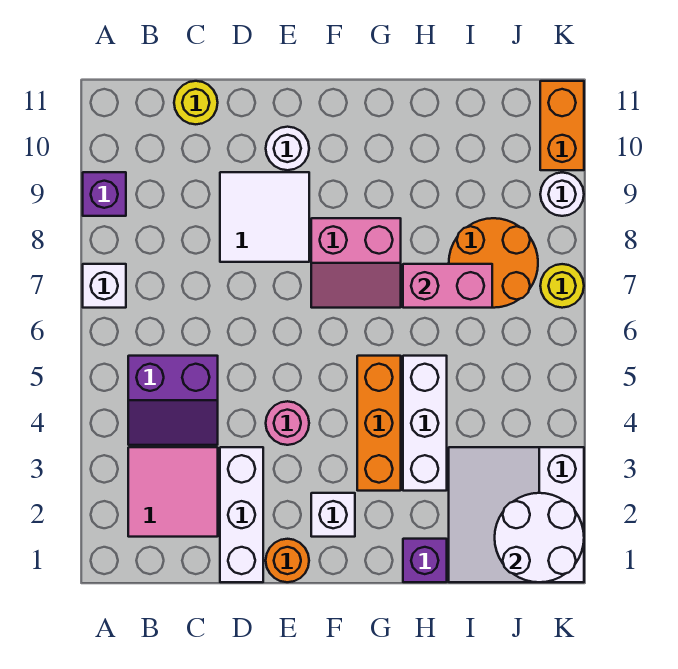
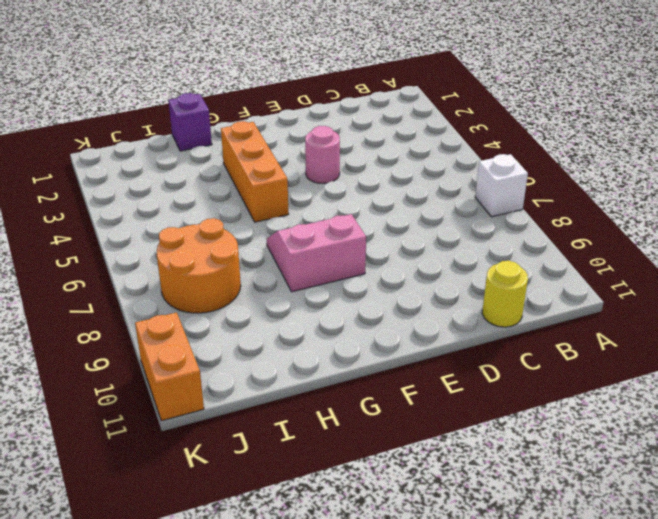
none -> purple 1x1 brick [83,172,126,216]
none -> pink 2x2 tile [128,447,218,537]
none -> purple 2x2 slope [128,356,218,445]

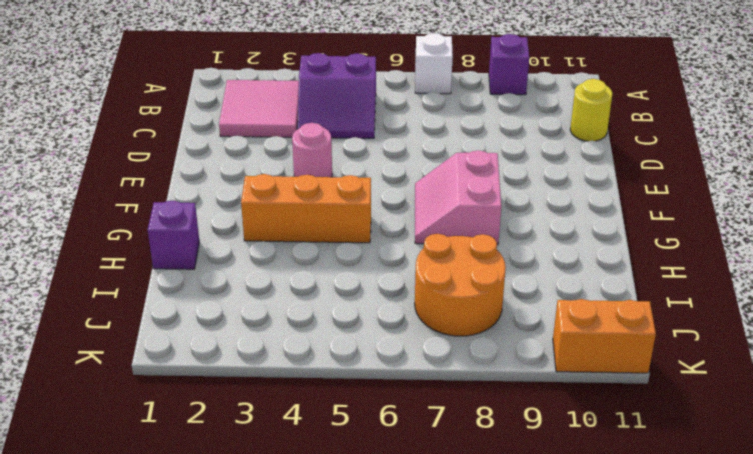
purple 2x2 slope [298,53,376,138] -> purple 2x2 slope turned to [128,356,218,445]
none -> white 1x3 brick [220,447,263,582]
none -> white 2x2 tile [220,172,309,262]
none -> orange 1x1 round brick [266,539,309,582]

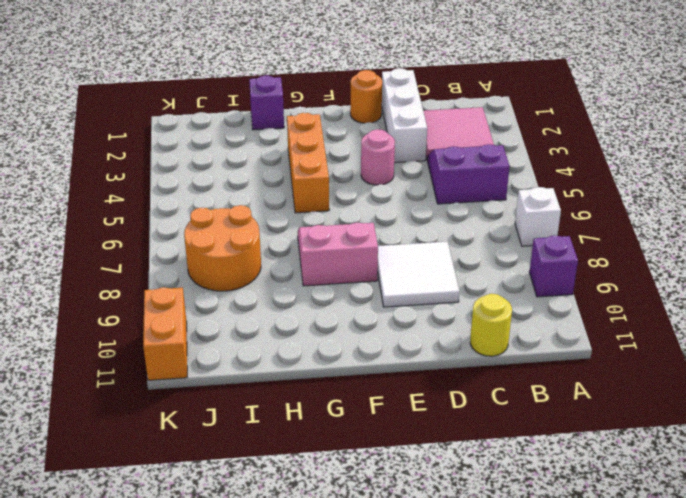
none -> white 1x1 round brick [266,127,309,170]
none -> white 1x1 brick [311,493,355,537]
none -> white 1x3 brick [403,356,447,491]

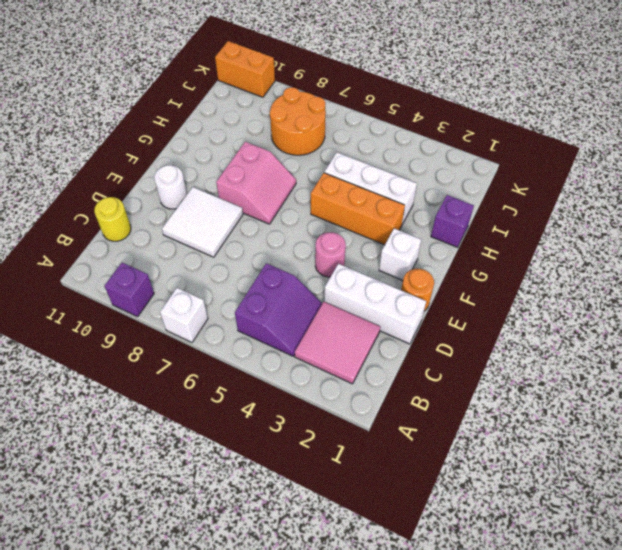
none -> white 3x3 slope [449,447,584,582]
none -> yellow 1x1 round brick [540,264,584,308]
none -> white 1x1 round brick [540,173,584,216]

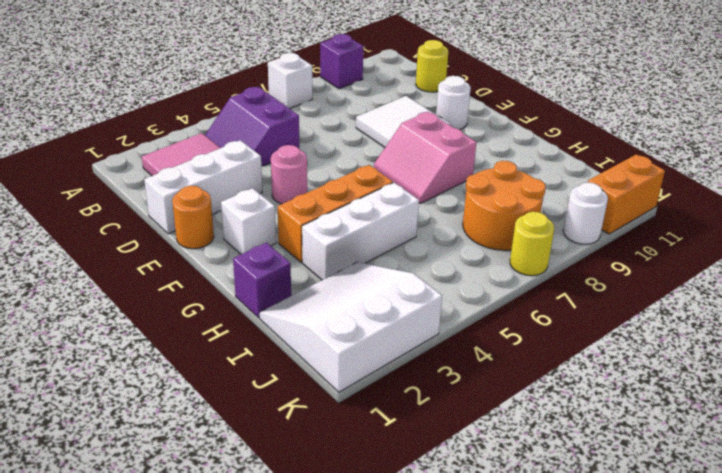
none -> pink 1x2 brick [403,264,492,308]
none -> white 2x2 round brick [495,493,584,582]

